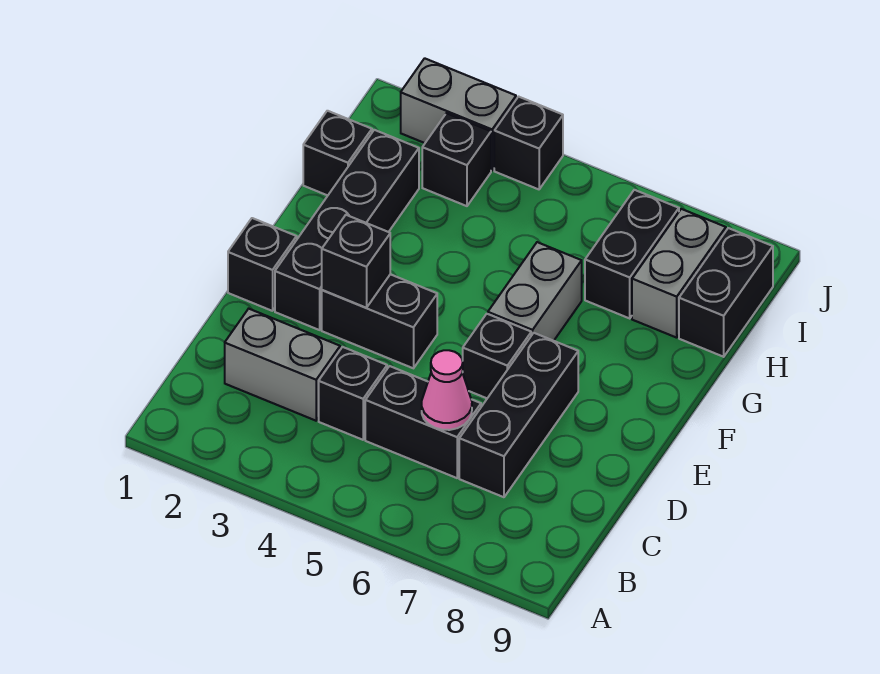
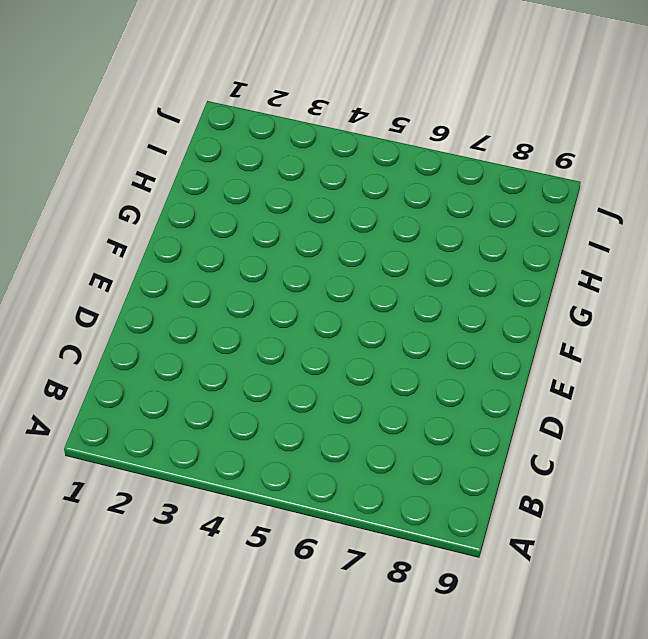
none -> grey 1x2 brick [225,309,340,421]
none -> black 1x1 brick [319,347,387,440]
none -> black 1x2 brick [365,366,481,478]

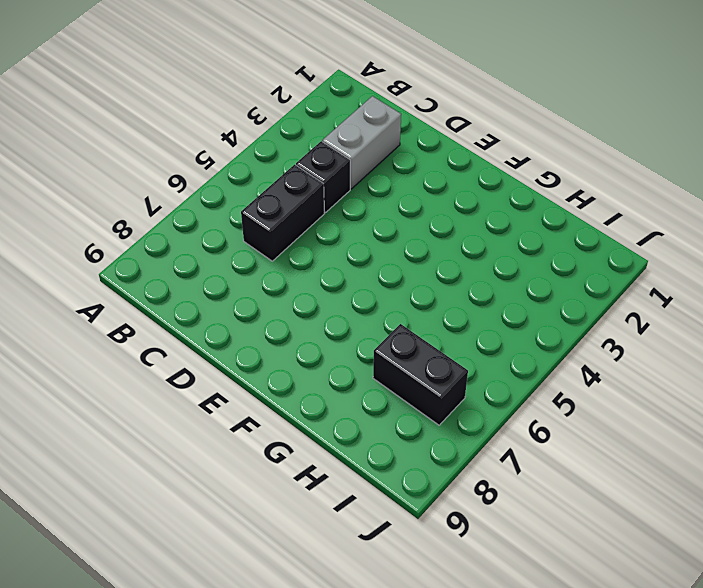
none -> black 1x3 brick [459,333,578,497]
none -> black 1x1 brick [228,218,297,311]
none -> black 1x4 brick [275,130,419,330]

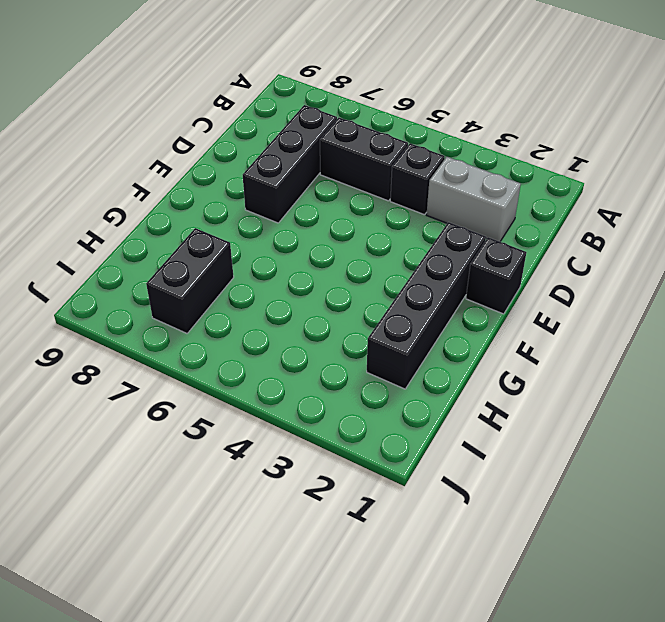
none -> black 1x2 brick [322,274,437,368]
none -> black 1x1 brick [462,314,531,398]
none -> grey 1x2 brick [488,242,582,341]

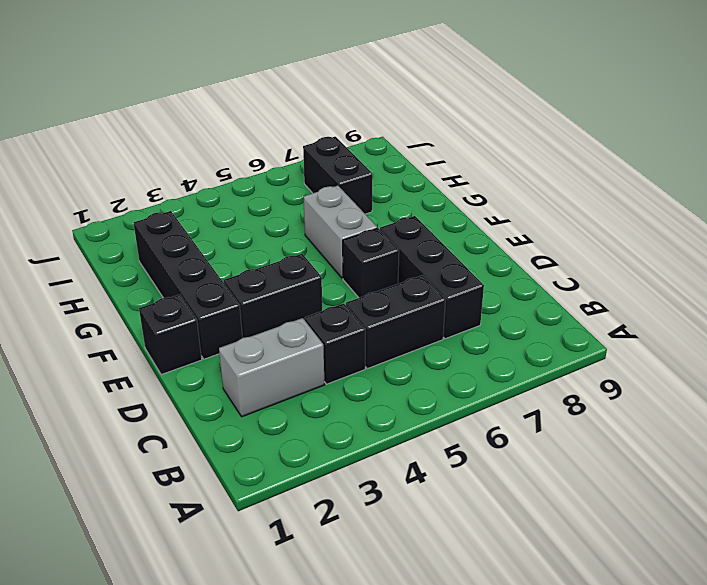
none -> black 1x1 brick [303,111,372,195]
none -> grey 1x2 brick [632,209,726,338]
none -> black 1x2 brick [679,228,773,357]

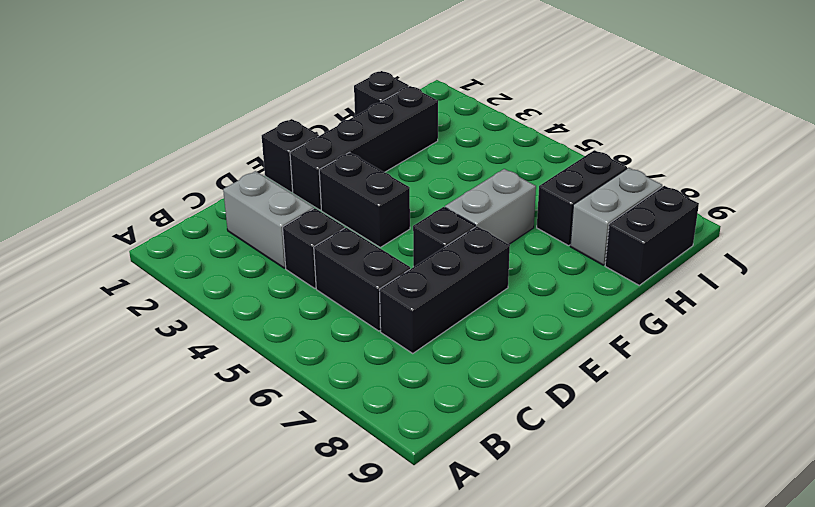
none -> black 1x1 brick [422,113,491,206]
none -> grey 1x2 brick [401,58,516,170]
none -> black 1x1 brick [494,97,563,189]

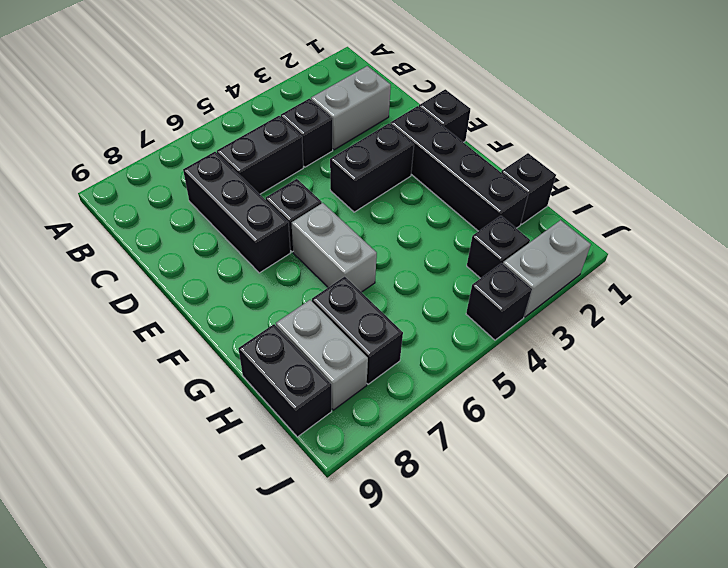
none -> pink 1x1 cone [422,350,472,430]
none -> black 1x1 brick [322,215,390,308]

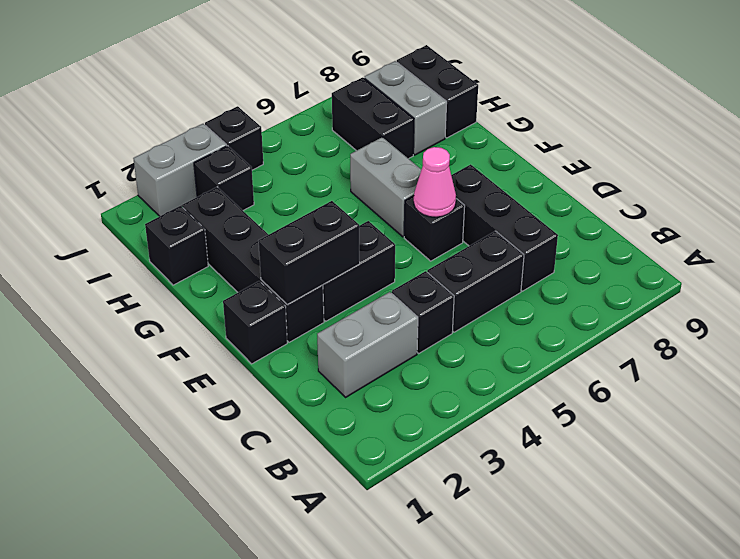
black 1x2 brick [259,201,360,305] -> black 1x1 brick [322,215,390,308]
pink 1x1 cone [414,147,456,217] -> pink 1x1 cone moved to [422,350,472,430]

